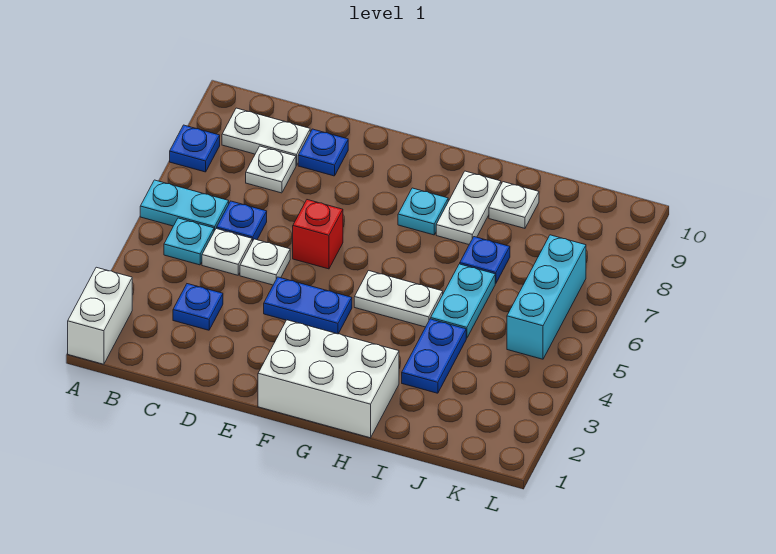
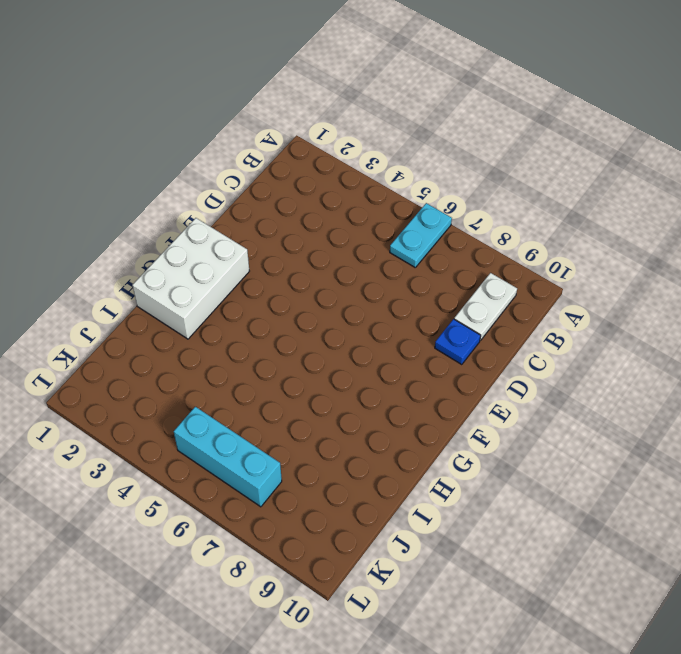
none -> white 1x2 brick [68,267,132,364]
none -> blue 1x1 plate [170,125,220,172]
none -> cyan 1x1 plate [164,218,214,265]

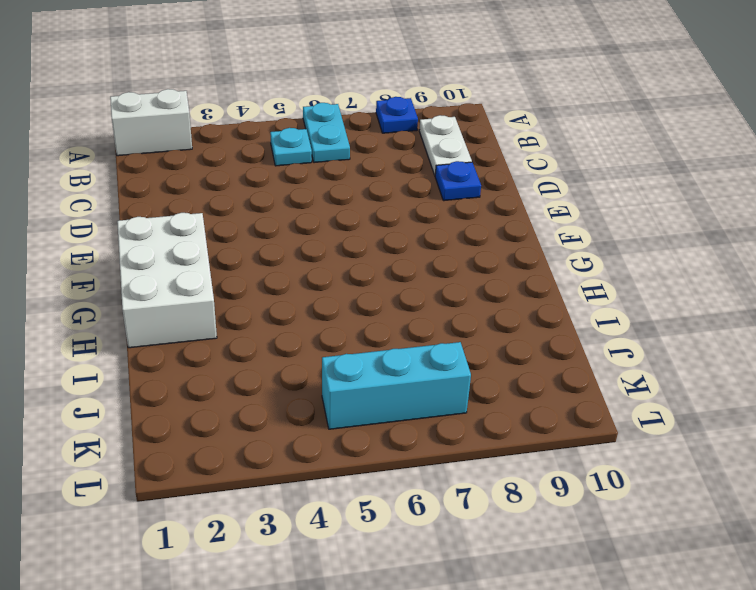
none -> blue 1x1 plate [173,284,223,330]
none -> white 1x1 plate [202,229,252,275]
none -> blue 1x1 plate [217,201,267,242]

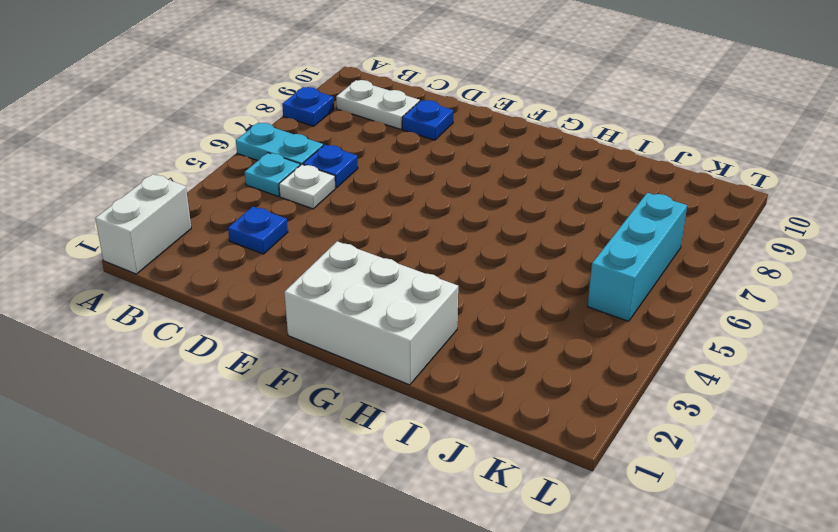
none -> white 1x1 plate [246,146,296,193]
none -> white 1x1 plate [240,239,290,285]
none -> blue 1x2 plate [264,277,352,334]

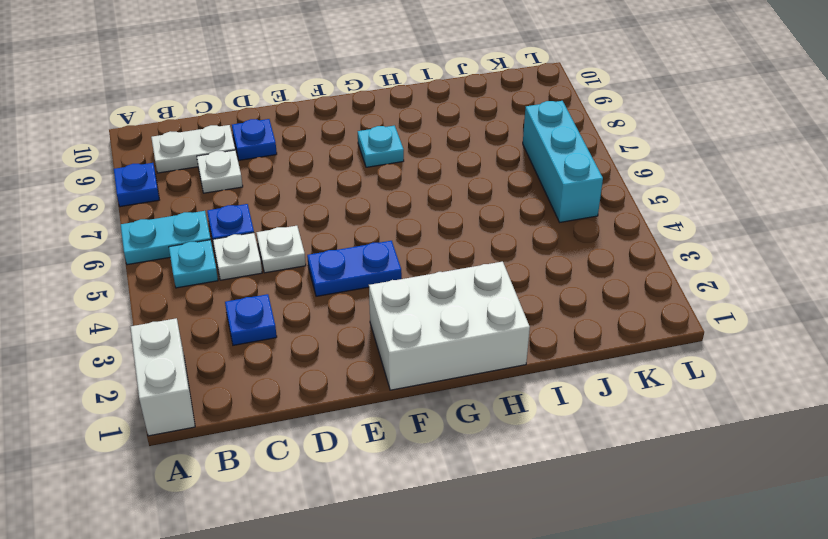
none -> red 1x1 brick [293,200,343,269]
none -> white 1x2 plate [354,271,443,327]
none -> white 1x2 plate [436,171,501,244]

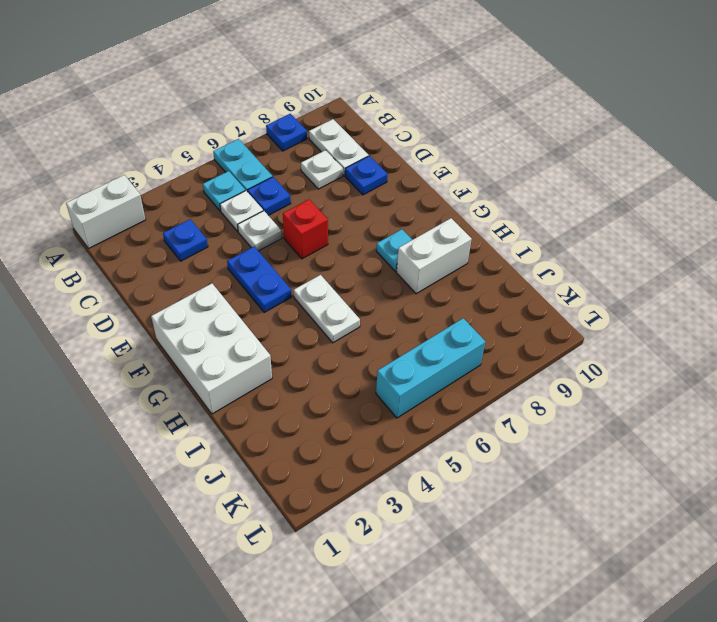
white 1x2 brick [396,218,472,294] -> white 1x2 plate [436,171,501,244]
none -> blue 1x2 plate [402,319,466,393]
none -> cyan 1x2 plate [431,264,495,338]
none -> blue 1x1 plate [460,237,510,283]

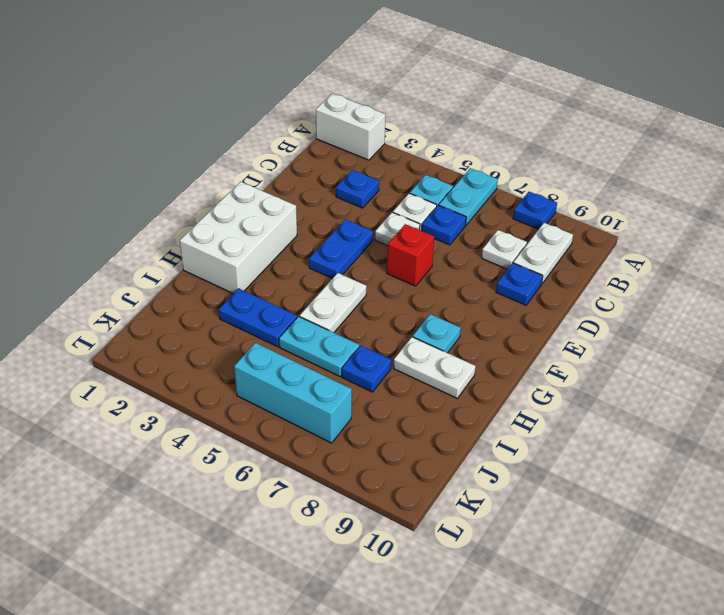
none -> white 1x1 plate [489,182,539,228]

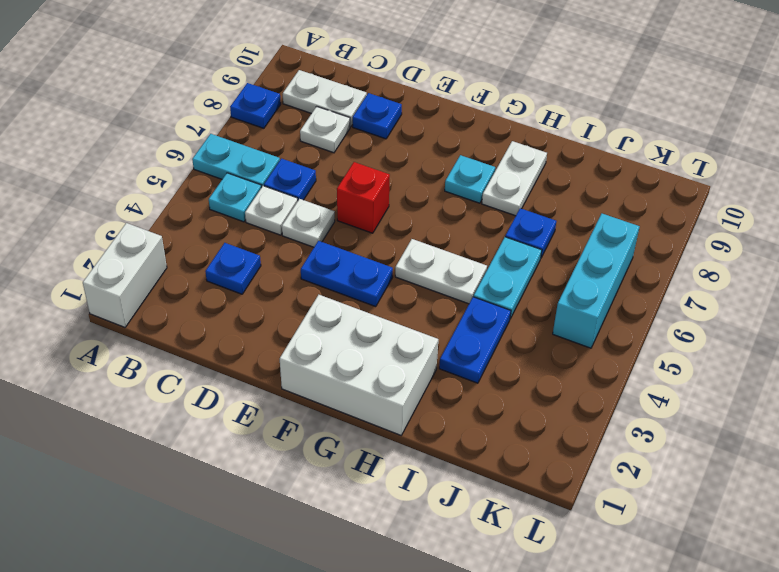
none -> white 1x1 plate [489,182,539,228]

